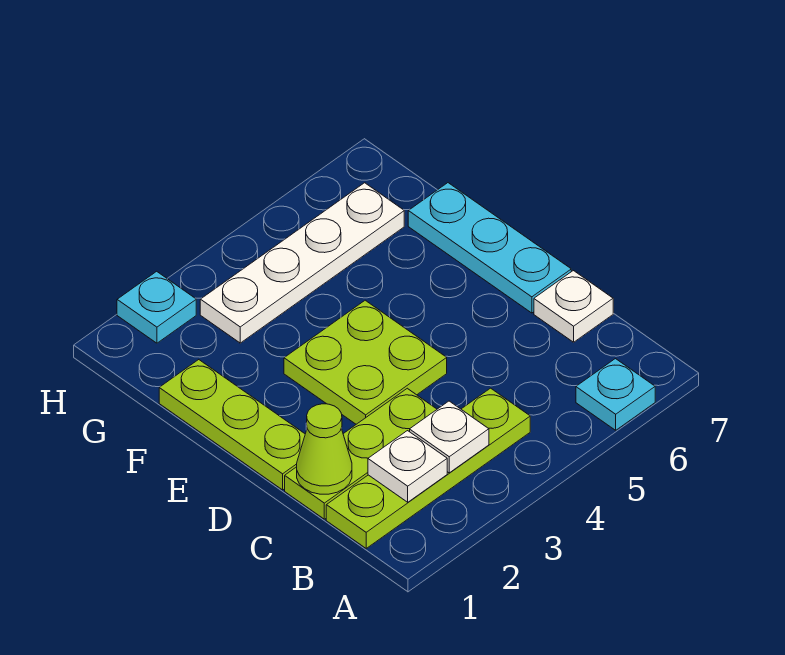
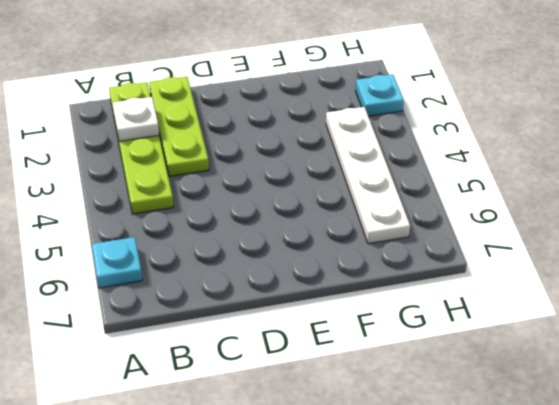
none -> white 1x1 plate [534,271,613,342]
none -> lime 1x3 plate [159,360,305,490]
none -> lime 2x2 plate [284,300,447,424]

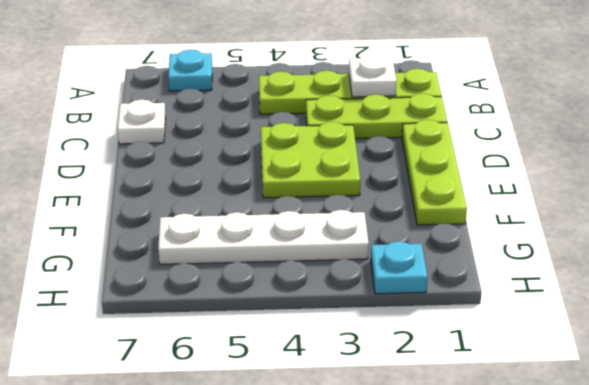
none -> cyan 1x3 plate [408,183,571,313]
none -> white 1x1 plate [410,401,489,473]
none -> lime 1x1 cone [297,404,352,494]

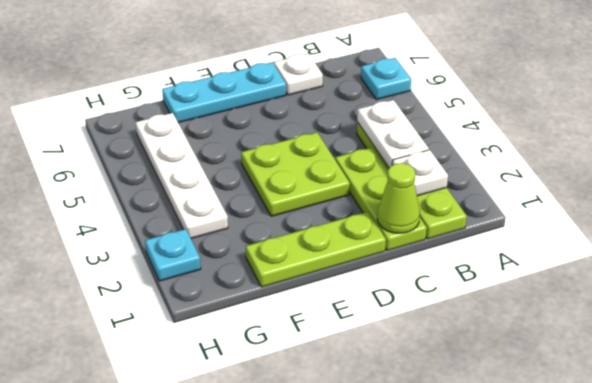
white 1x2 plate [357,100,429,168] -> white 1x1 plate [410,401,489,473]

